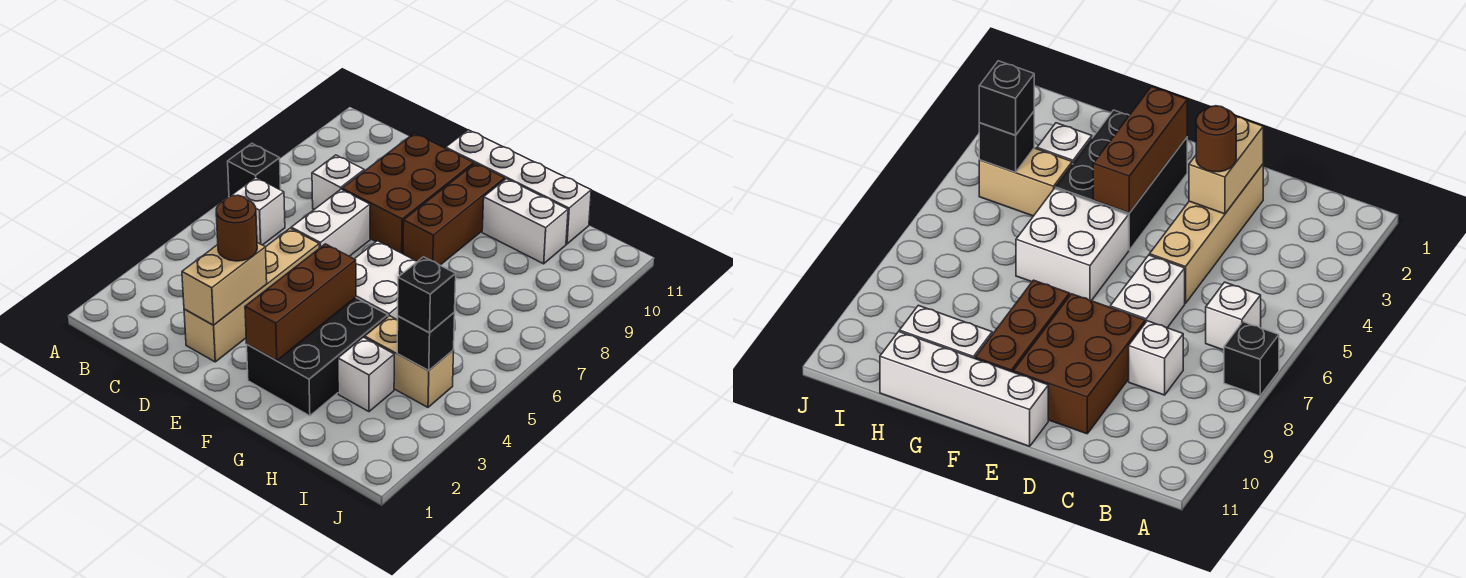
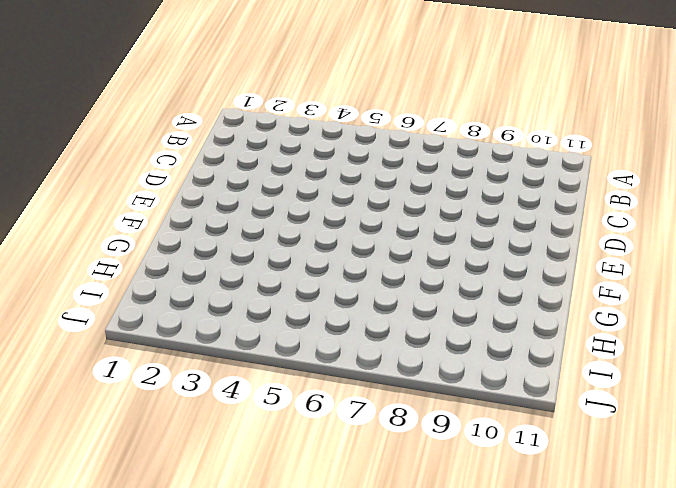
none -> black 1x1 brick [228,144,281,197]
none -> white 1x1 brick [231,177,285,245]
none -> white 1x1 brick [312,155,364,209]

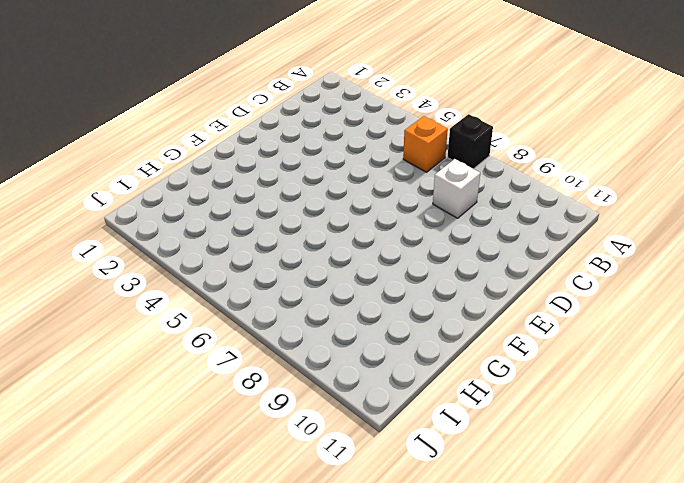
orange 1x1 brick [403,116,448,172] -> white 1x1 brick [231,177,285,245]
none -> tan 1x4 brick [184,228,319,362]
none -> white 1x2 brick [291,189,370,256]
none -> brown 2x3 brick [342,133,474,254]

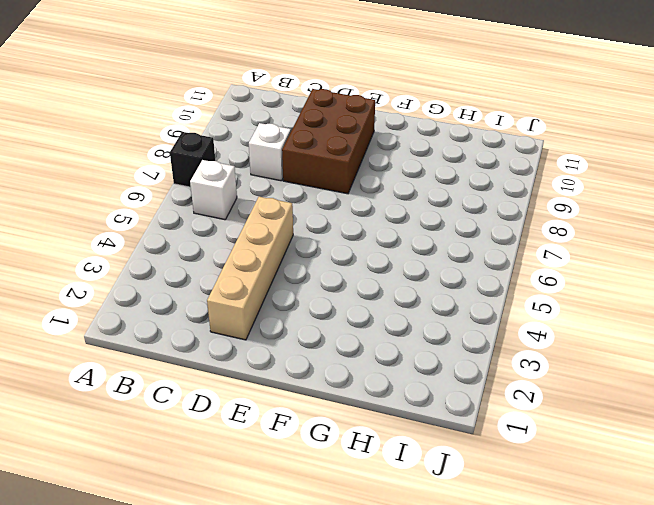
none -> white 1x2 brick [291,189,370,256]
none -> white 1x4 brick [446,130,591,244]
none -> black 2x3 brick [247,298,388,416]

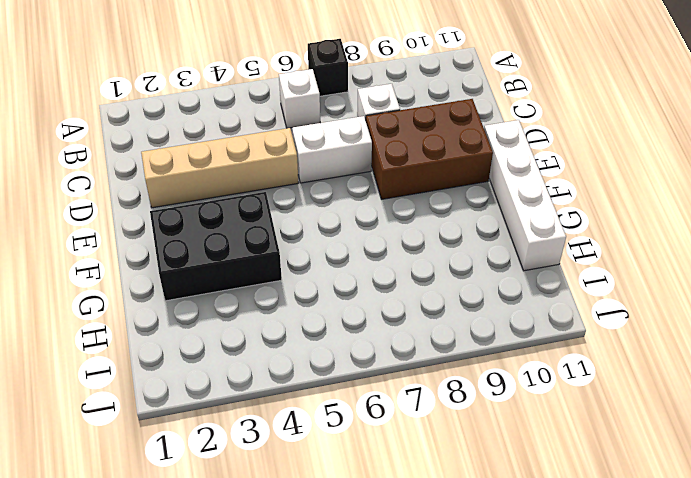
none -> white 2x2 brick [355,241,417,320]
none -> brown 1x3 brick [403,163,505,265]
none -> white 1x2 brick [482,179,568,264]

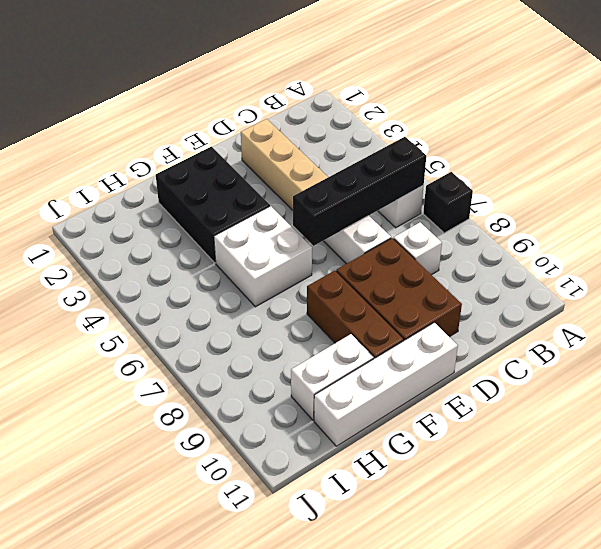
black 1x4 brick [293,137,426,246] -> none
none -> white 1x1 brick [338,337,394,412]
none -> tan 1x2 brick [365,316,454,407]
none -> tan 1x2 brick [182,243,267,325]

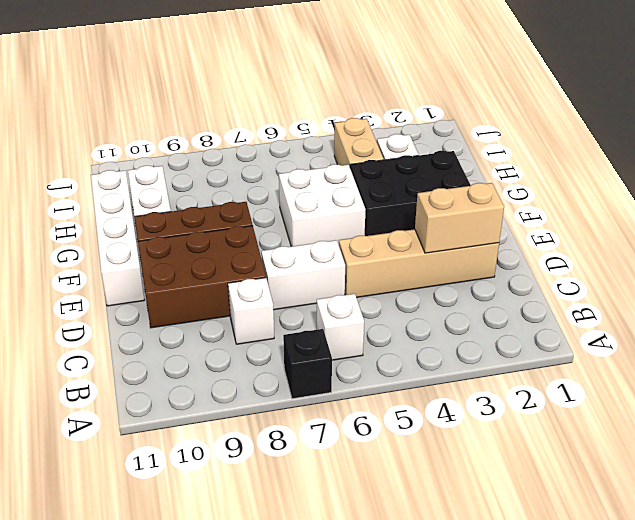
none -> brown 1x3 brick [245,244,356,361]
none -> black 1x1 brick [397,312,455,371]
none -> brown 1x1 round brick [216,195,257,261]

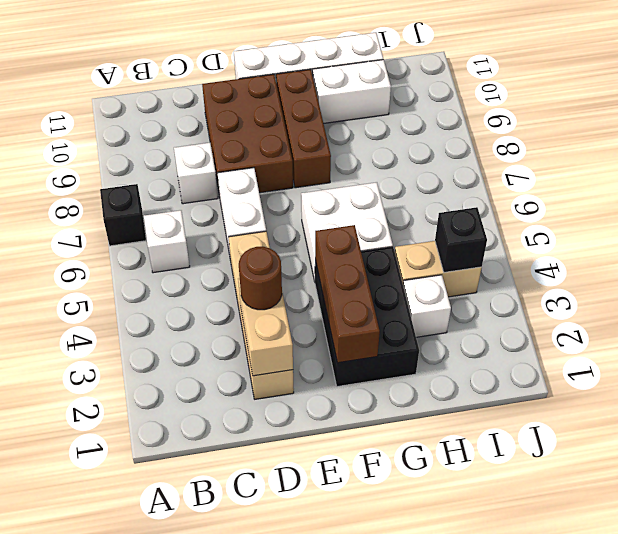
none -> black 1x1 brick [398,257,456,333]

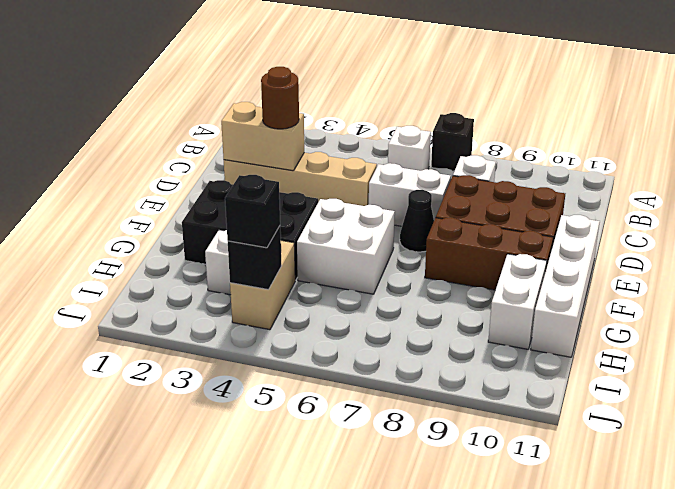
black 1x1 cone [400,190,434,252] -> none
none -> brown 1x3 brick [245,244,356,361]

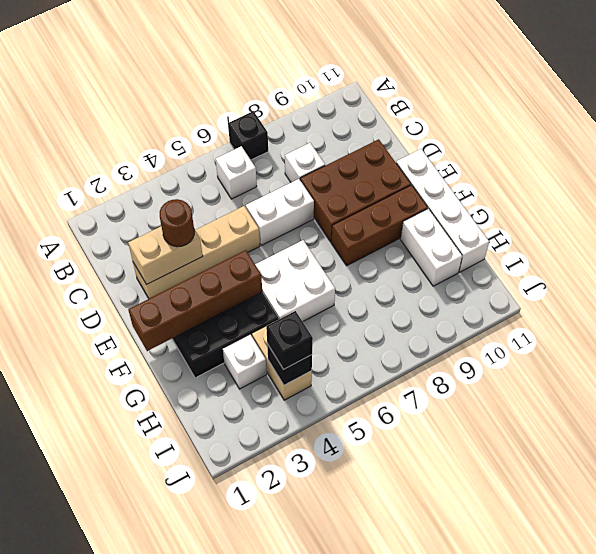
brown 1x4 brick [128,250,262,351] -> brown 1x3 brick [245,244,356,361]

